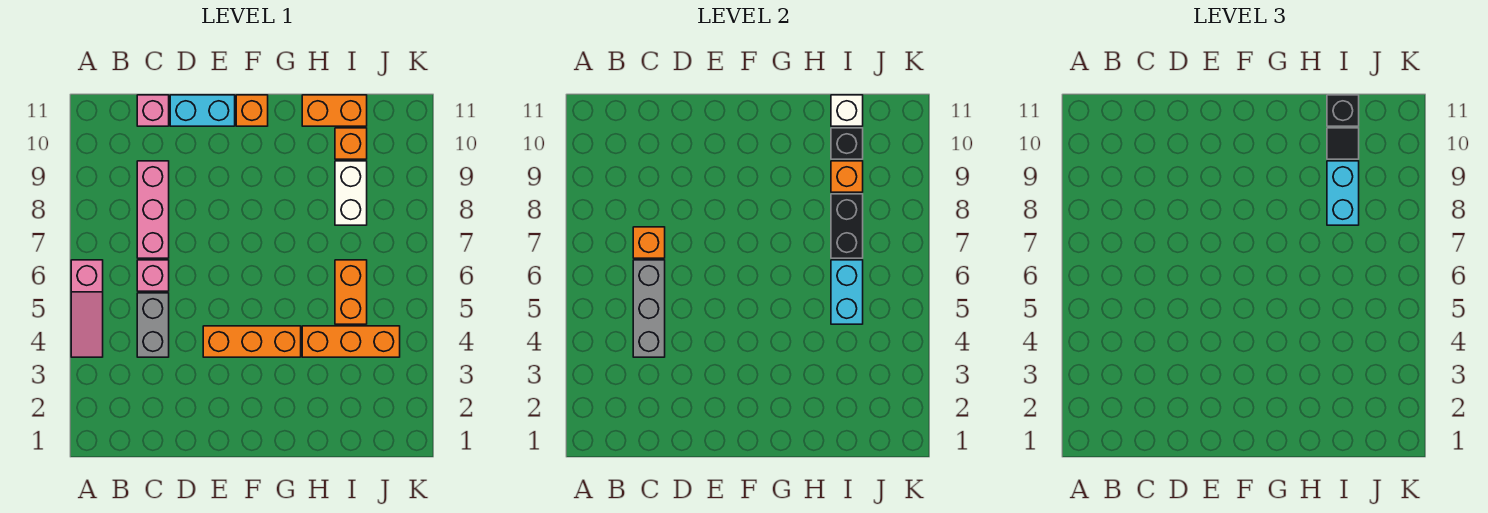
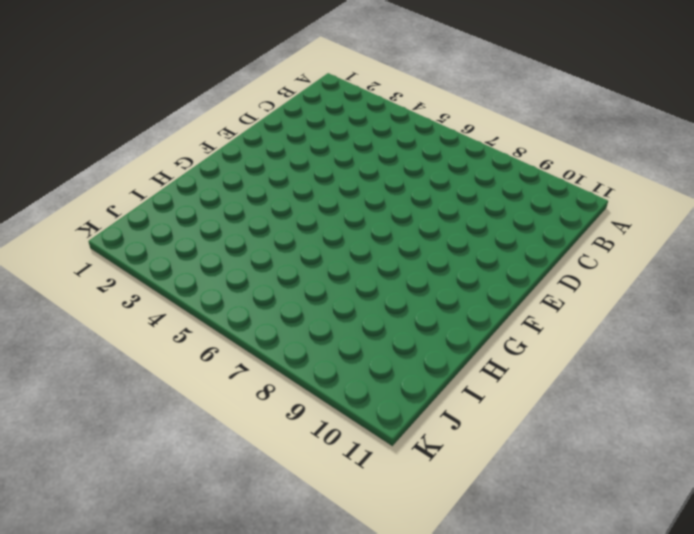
none -> pink 1x3 slope [71,260,103,357]
none -> grey 1x2 brick [137,293,169,357]
none -> pink 1x1 brick [137,260,169,291]

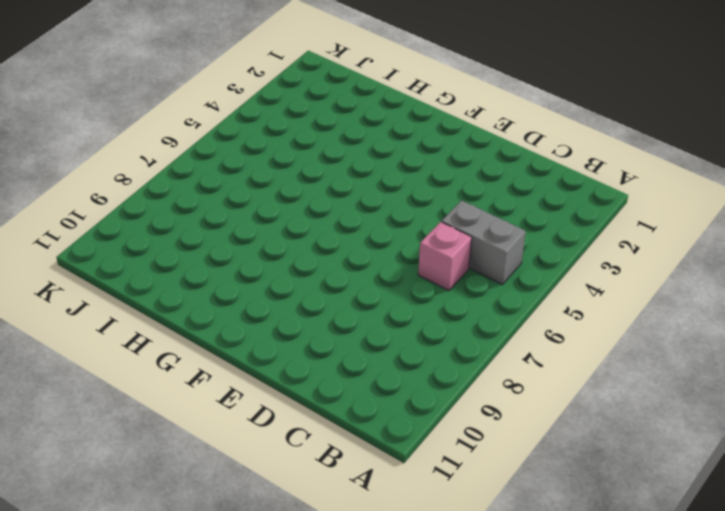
grey 1x2 brick [442,200,526,285] -> grey 1x2 brick turned to [137,293,169,357]
none -> pink 1x3 slope [71,260,103,357]
none -> pink 1x3 brick [137,161,169,258]
none -> pink 1x1 brick [137,95,169,126]

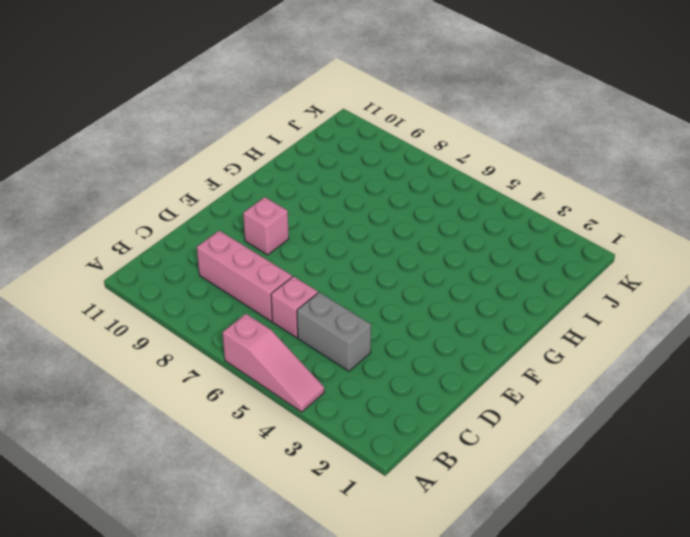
pink 1x1 brick [243,197,289,255] -> pink 1x1 brick moved to [137,95,169,126]
none -> cyan 1x2 brick [170,95,235,126]
none -> orange 1x3 brick [203,326,301,357]
none -> orange 1x1 brick [236,95,268,126]

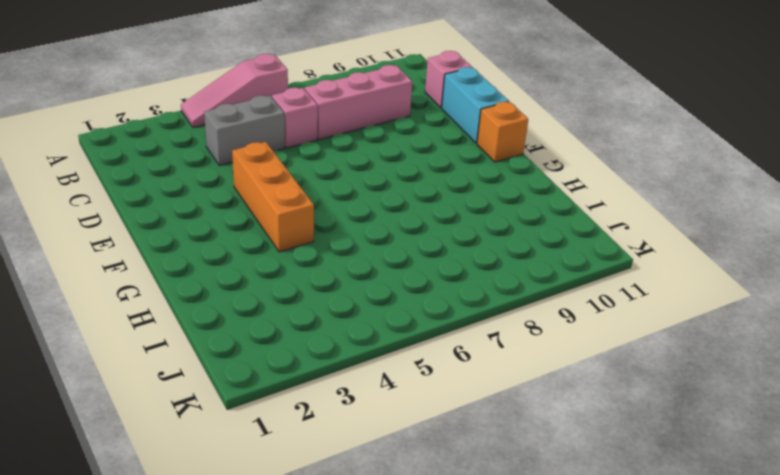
none -> orange 1x3 brick [302,326,400,357]
none -> orange 1x2 brick [302,95,367,126]
none -> orange 1x2 brick [335,260,367,324]

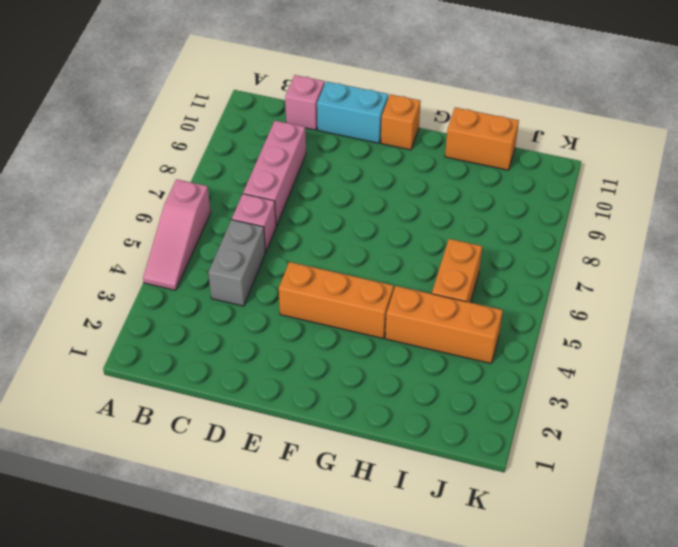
none -> white 1x2 brick [335,161,367,225]
none -> orange 1x1 brick [335,128,367,159]
none -> grey 1x3 brick [633,260,665,357]

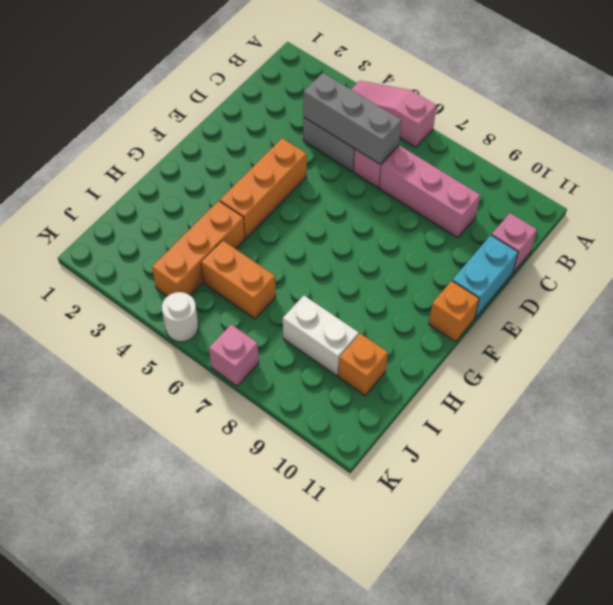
white 1x1 round brick [162,292,198,342] -> none
pink 1x1 brick [209,324,259,386] -> none
none -> orange 1x2 brick [302,95,367,126]
none -> orange 1x1 brick [633,227,665,258]
none -> cyan 1x2 brick [831,260,863,324]

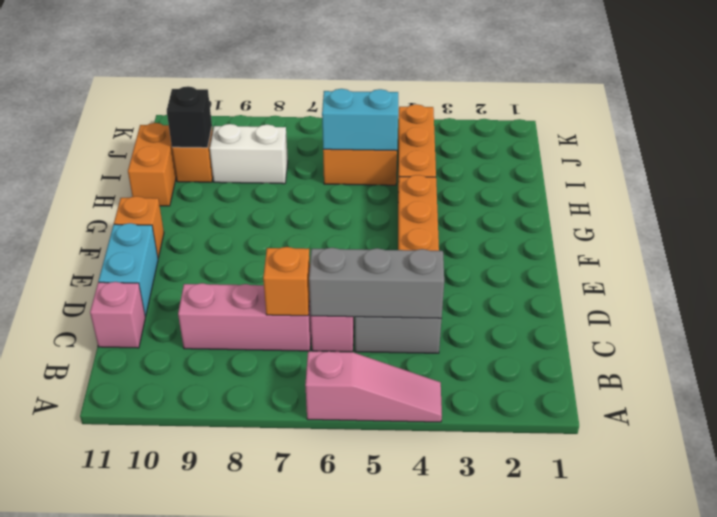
none -> black 1x2 brick [831,194,863,258]
none -> orange 1x1 brick [831,161,863,192]
none -> white 1x1 brick [831,95,863,126]

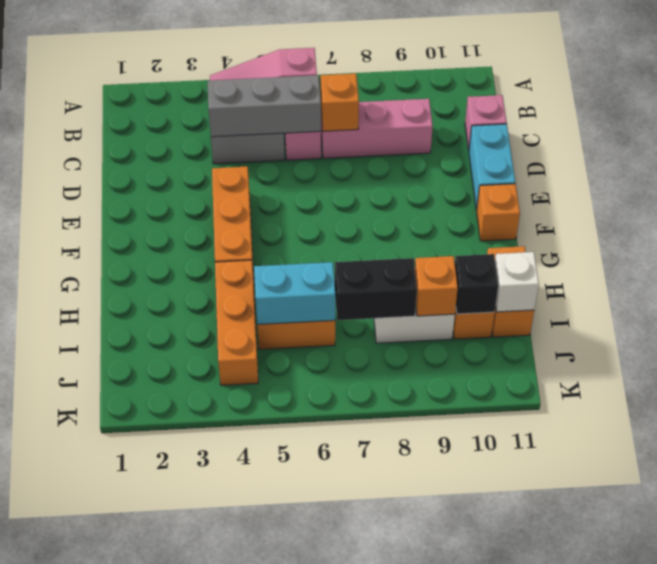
none -> cyan 1x2 brick [1327,161,1359,225]
none -> black 1x1 tile [1327,128,1359,159]
none -> black 1x1 brick [1327,95,1359,126]

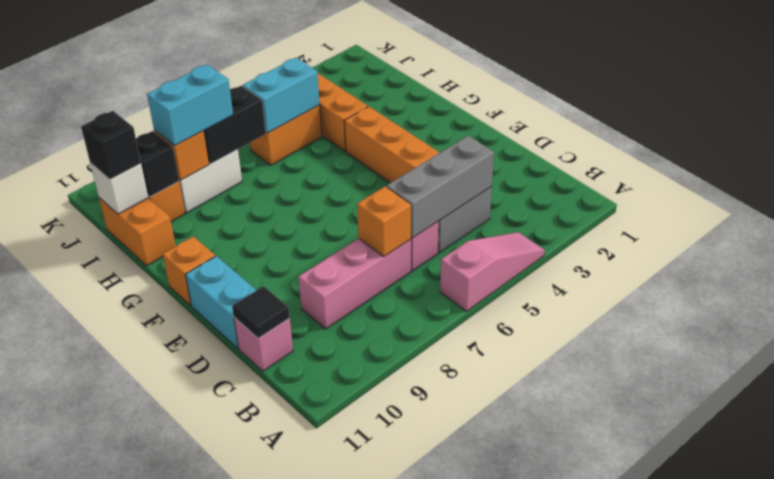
black 1x1 tile [232,286,290,338] -> black 1x1 tile moved to [1327,128,1359,159]

